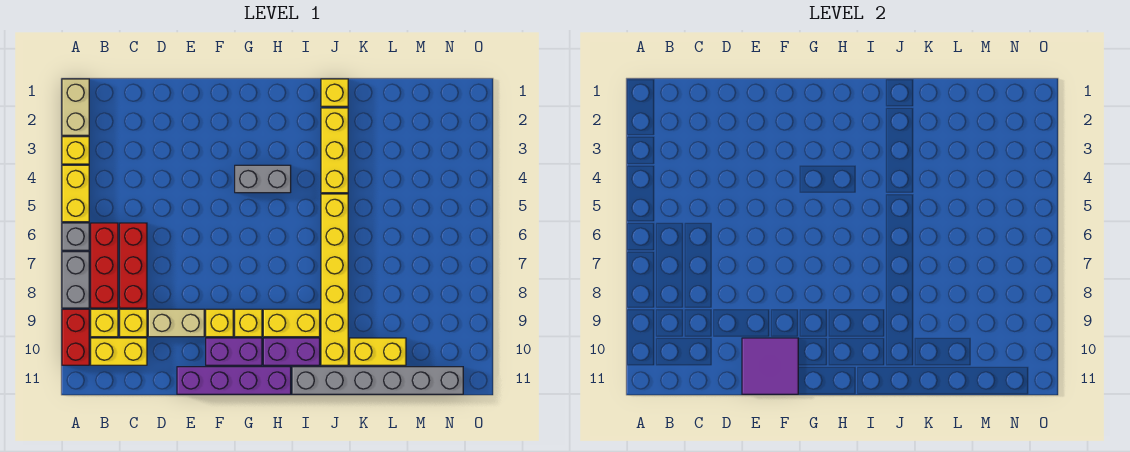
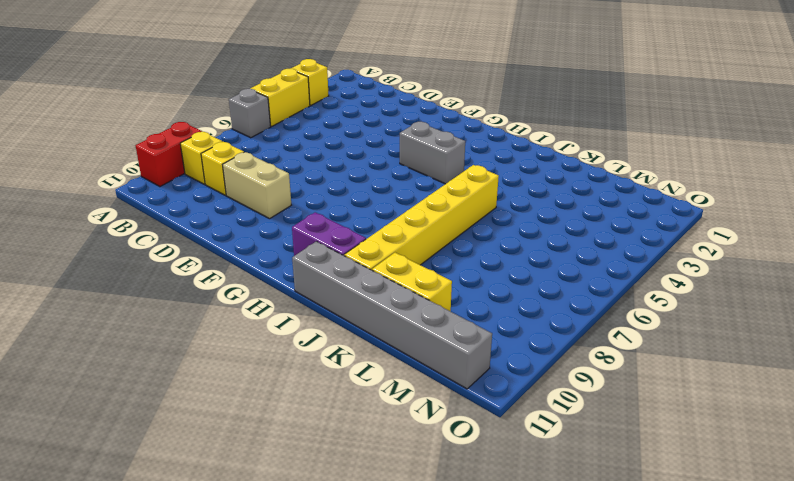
none -> tan 1x2 brick [62,79,89,135]
none -> grey 1x2 brick [62,252,89,308]
none -> red 1x3 brick [91,223,118,308]

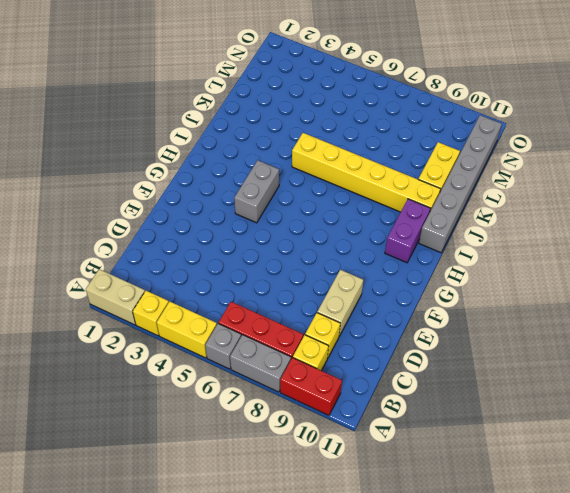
none -> yellow 1x2 brick [91,338,147,365]
none -> red 1x3 brick [120,223,147,308]
none -> purple 1x4 brick [177,367,291,394]

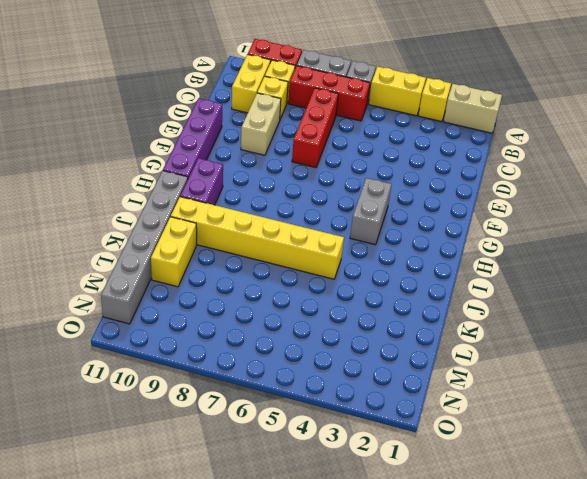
red 1x3 brick [292,88,338,168] -> red 1x3 brick turned to [120,223,147,308]
none -> yellow 1x1 brick [206,309,233,337]
none -> purple 1x2 brick [206,338,262,365]
none -> yellow 1x1 brick [235,309,262,337]

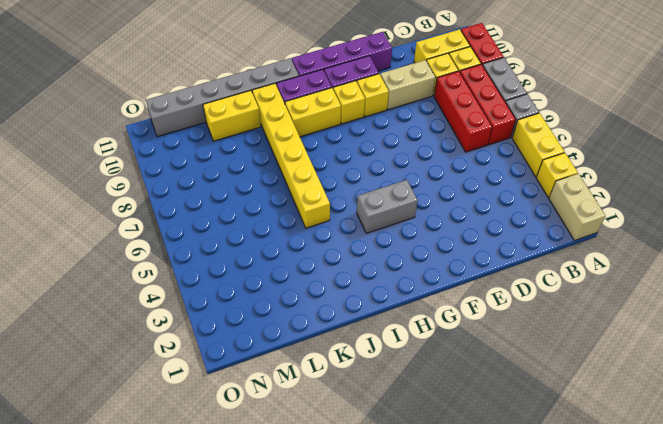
none -> yellow 1x1 brick [321,79,348,106]
none -> yellow 1x3 brick [321,108,348,193]
none -> purple 2x2 tile [742,338,798,394]

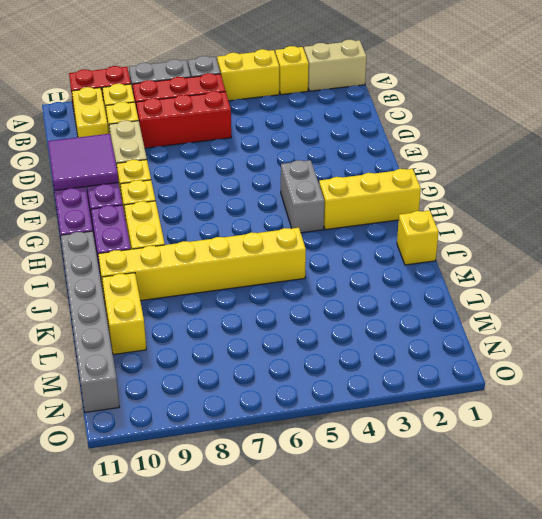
yellow 1x3 brick [319,169,421,230] -> yellow 1x3 brick moved to [321,108,348,193]

